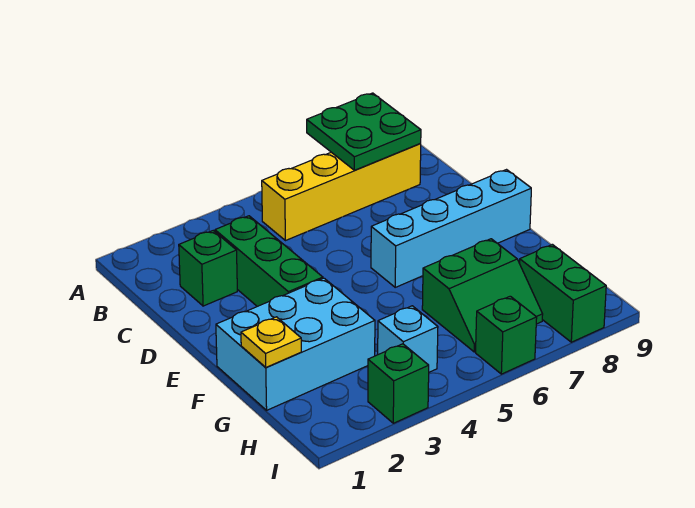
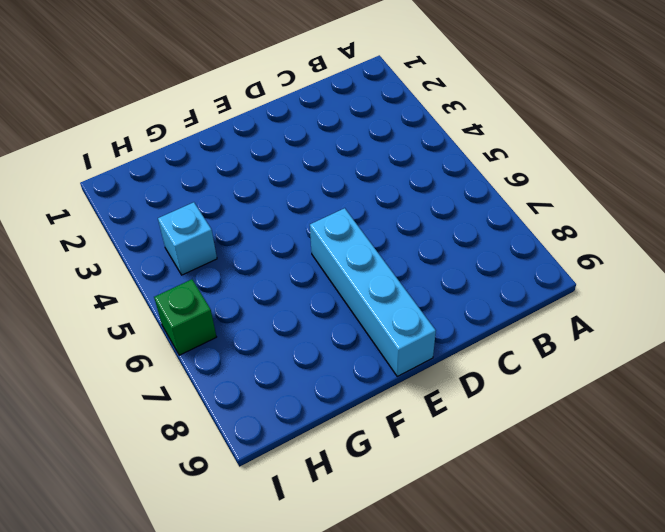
none -> yellow 1x4 brick [262,143,421,241]
none -> green 1x1 brick [179,231,237,306]
none -> green 1x3 brick [215,216,323,306]

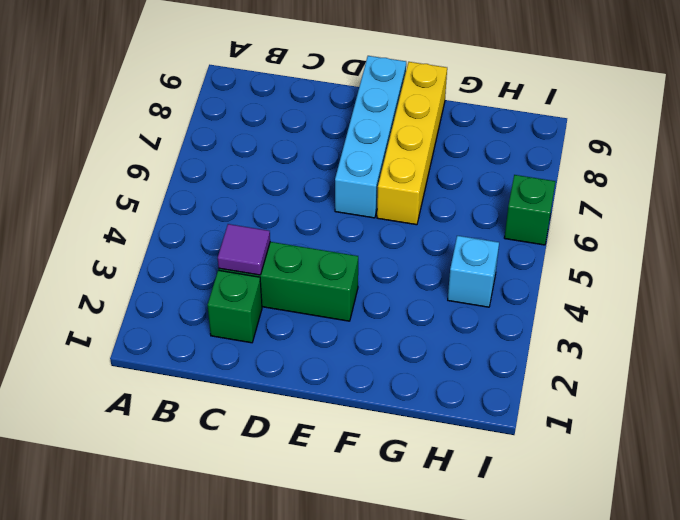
purple 1x1 tile [218,224,270,275] -> none
yellow 1x4 brick [377,62,447,225] -> yellow 1x4 brick moved to [262,143,421,241]
none -> cyan 2x3 brick [216,278,375,410]
none -> green 2x2 slope [422,239,543,352]
none -> green 1x2 brick [520,245,606,342]

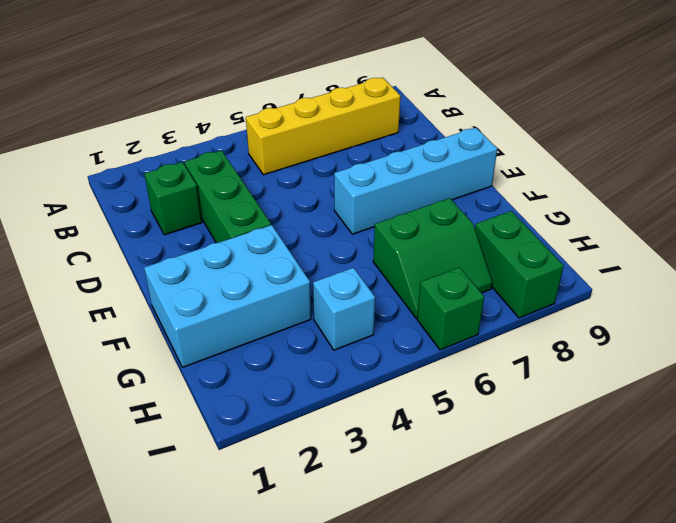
none -> green 1x1 brick [368,344,429,423]
none -> green 2x2 plate [307,93,421,170]
none -> yellow 1x1 plate [241,317,301,368]

